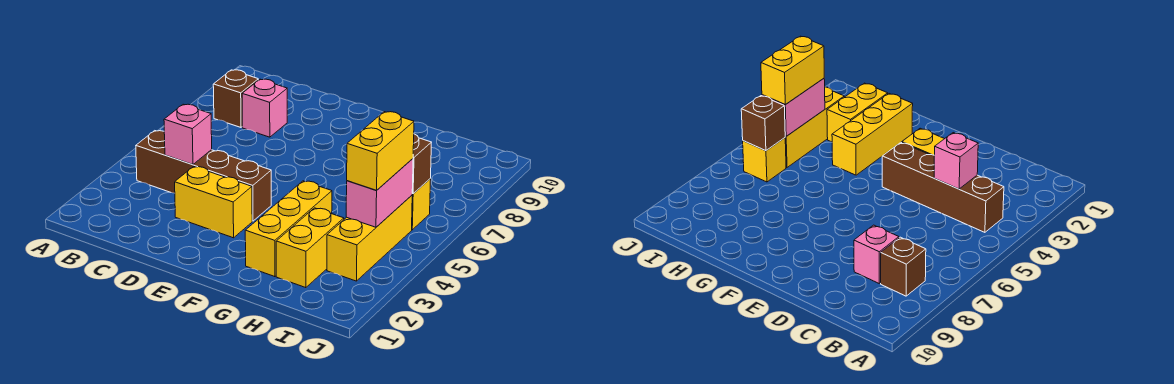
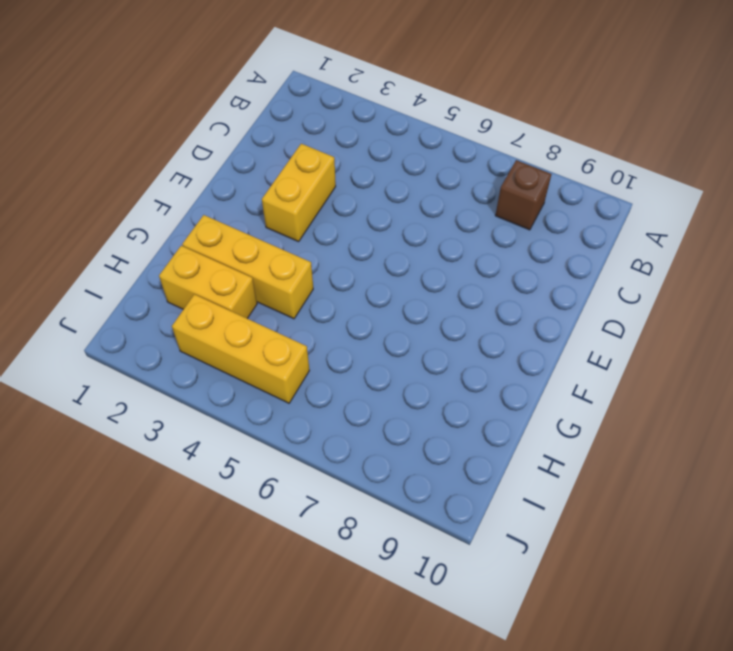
none -> brown 1x4 brick [136,131,271,221]
none -> pink 1x1 brick [242,79,287,137]
none -> yellow 1x1 brick [412,179,431,230]

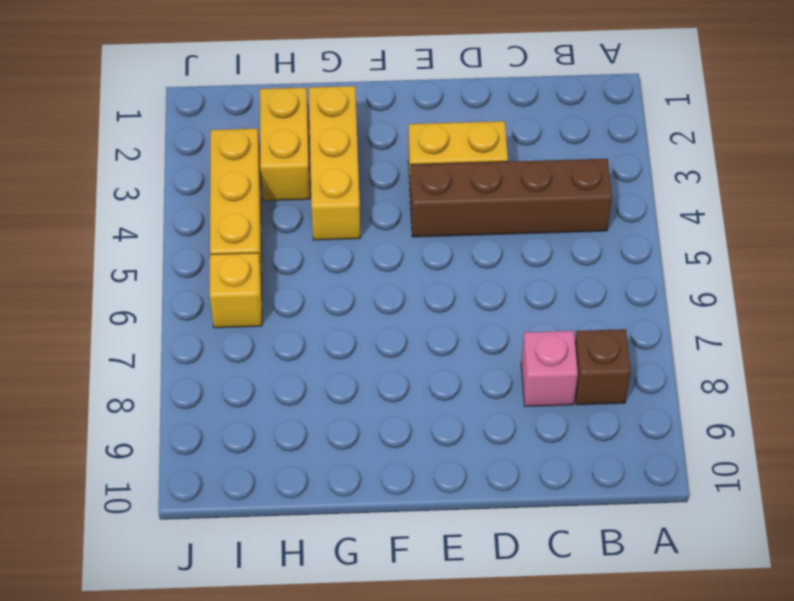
none -> pink 1x1 brick [164,104,212,164]
none -> pink 1x2 brick [346,159,413,227]
none -> brown 1x1 brick [412,134,432,194]

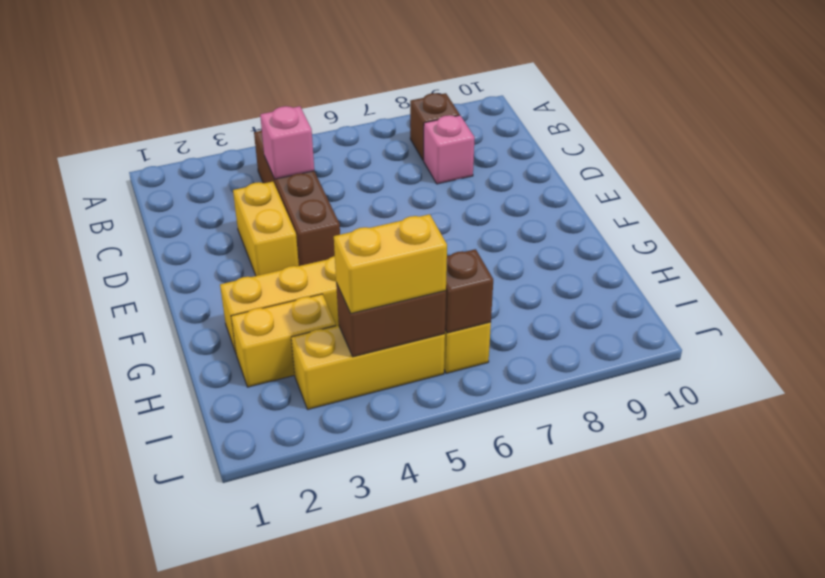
brown 1x2 brick [336,283,446,357] -> pink 1x2 brick [346,159,413,227]

